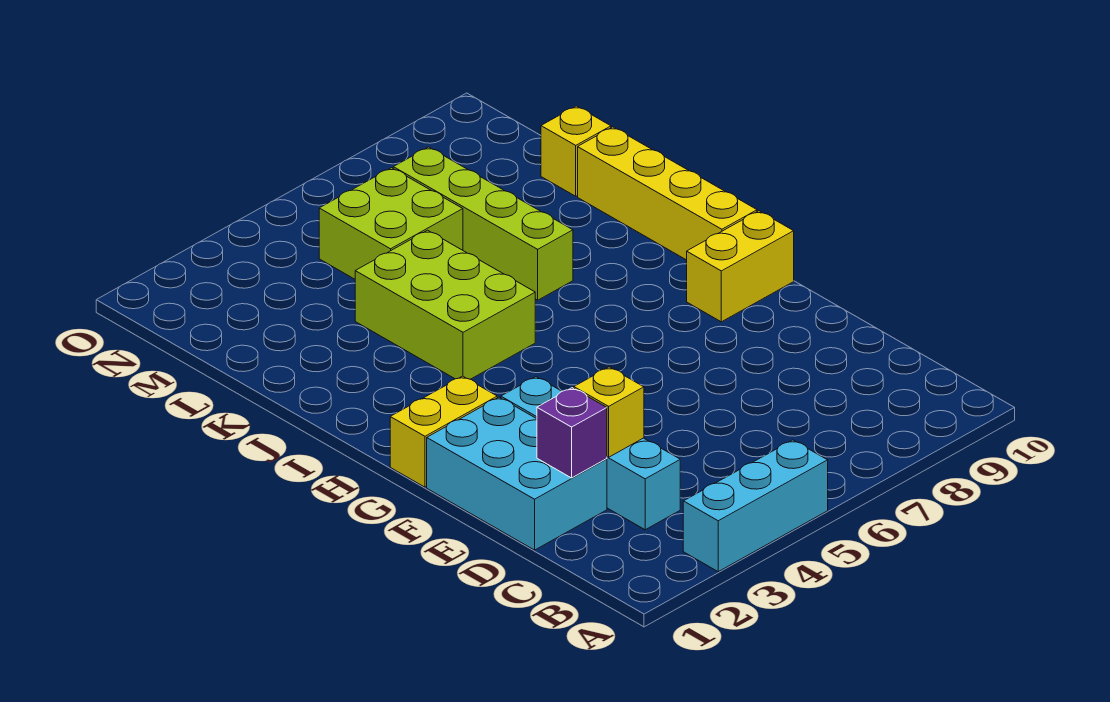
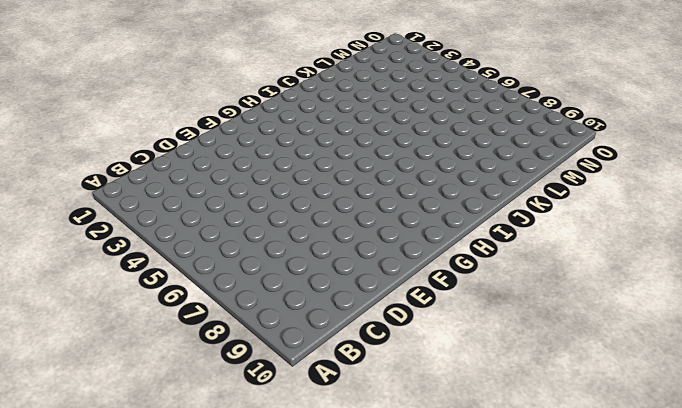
none -> cyan 1x3 brick [683,440,828,572]
none -> cyan 1x4 brick [501,377,680,530]
none -> cyan 2x3 brick [427,397,607,550]

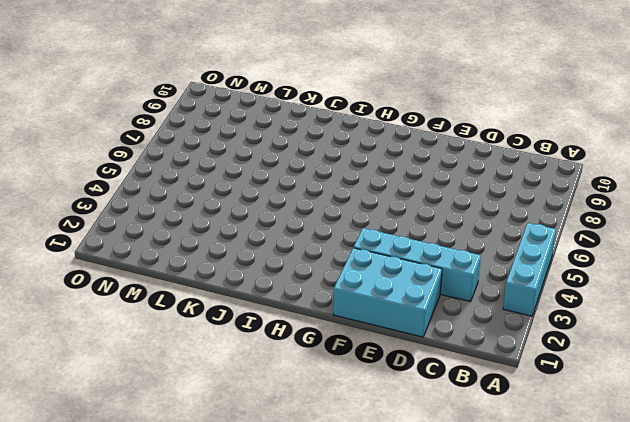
none -> yellow 1x2 brick [390,376,497,487]
none -> yellow 1x2 brick [687,211,794,322]
none -> yellow 1x4 brick [578,127,757,260]

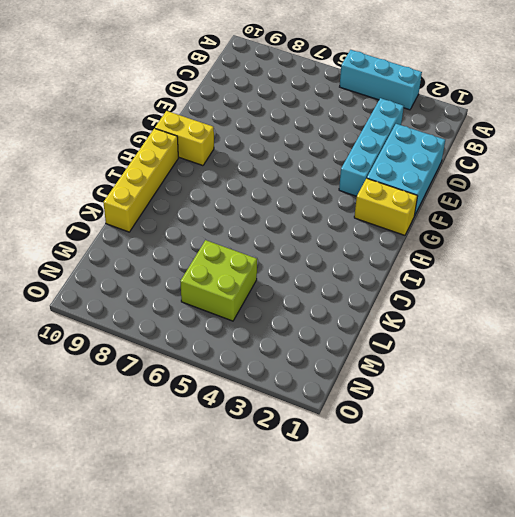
none -> lime 2x3 brick [355,230,535,379]
none -> lime 1x4 brick [393,147,573,300]
none -> yellow 1x1 brick [541,106,611,196]

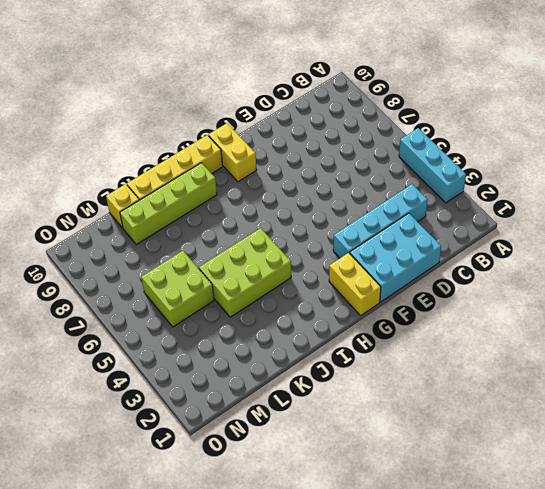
lime 1x4 brick [120,163,217,244] -> lime 1x4 brick moved to [393,147,573,300]
none -> purple 1x1 brick [537,388,607,478]
none -> yellow 1x1 brick [574,367,644,457]

